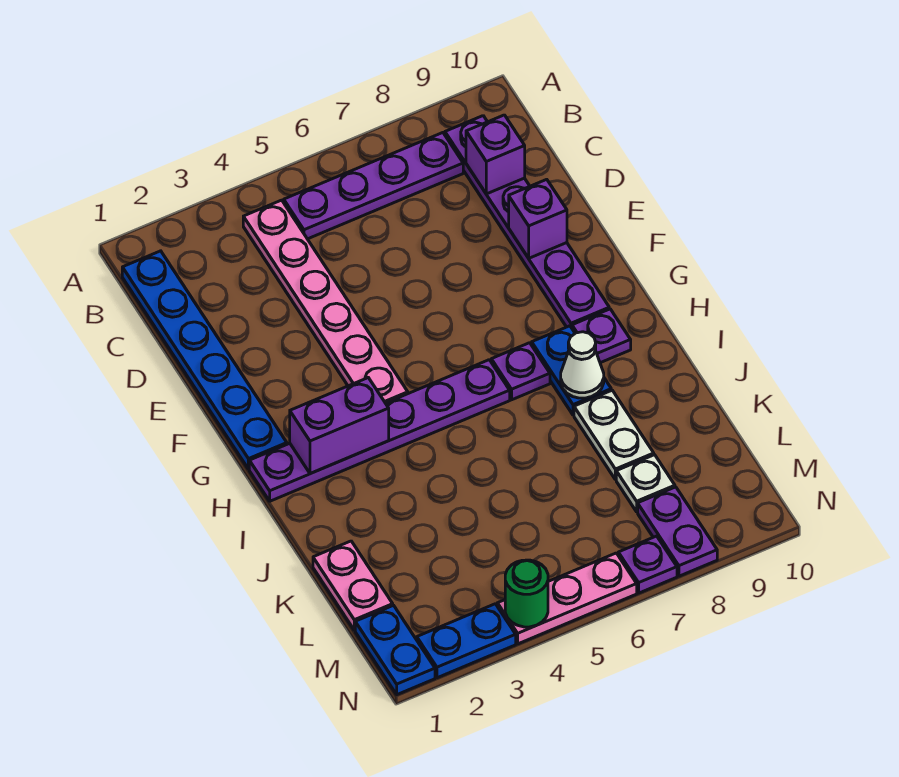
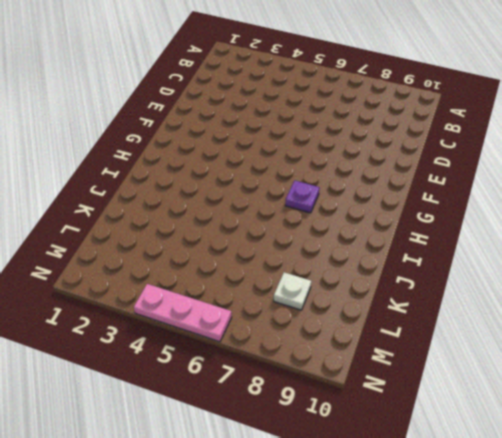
none -> blue 1x6 plate [122,251,287,469]
none -> pink 1x6 plate [243,200,408,403]
none -> purple 1x4 plate [284,133,463,239]

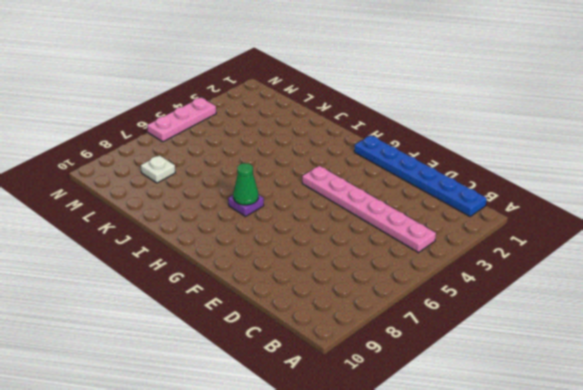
green 1x1 cone [233,163,258,205] -> none
none -> purple 1x4 plate [284,133,463,239]
none -> purple 1x6 plate [445,116,609,328]
none -> purple 1x6 plate [249,360,510,501]

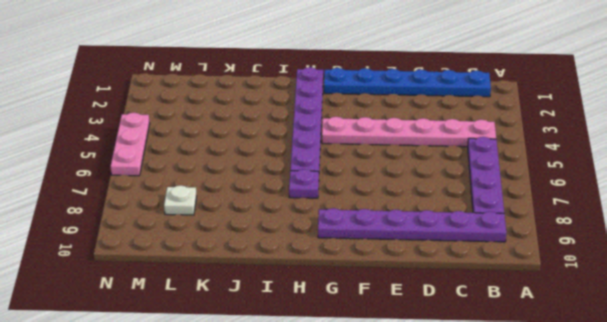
none -> blue 1x2 plate [532,326,611,415]
none -> purple 1x1 plate [572,309,631,363]
none -> white 1x2 plate [574,390,654,480]

